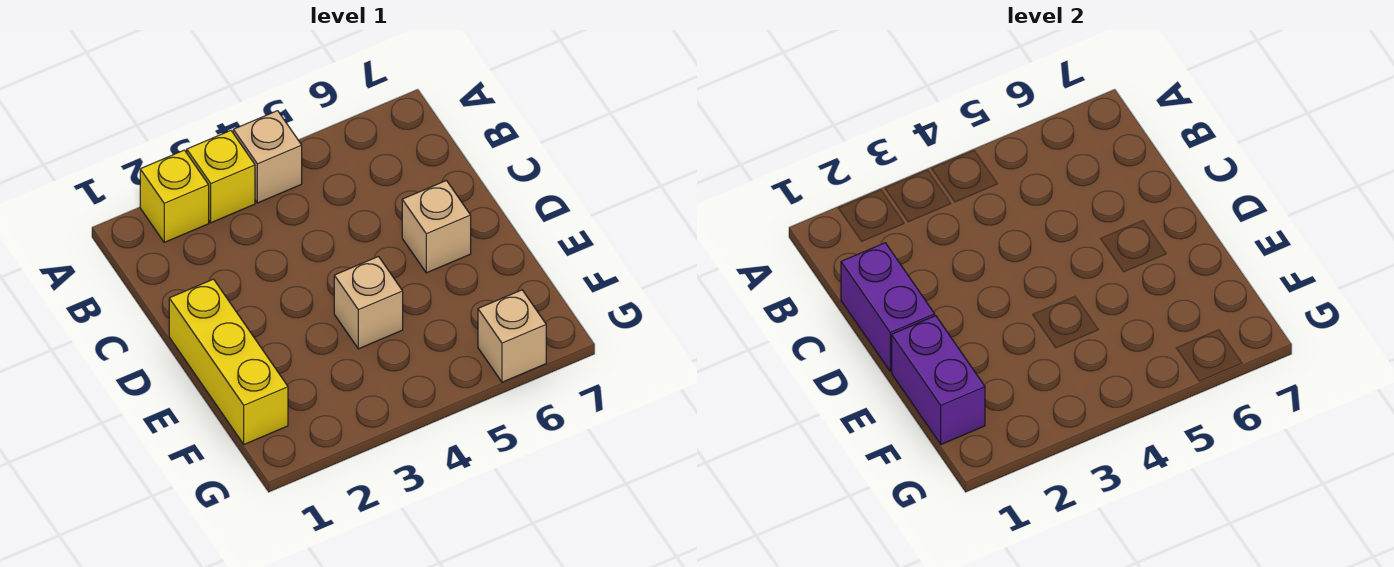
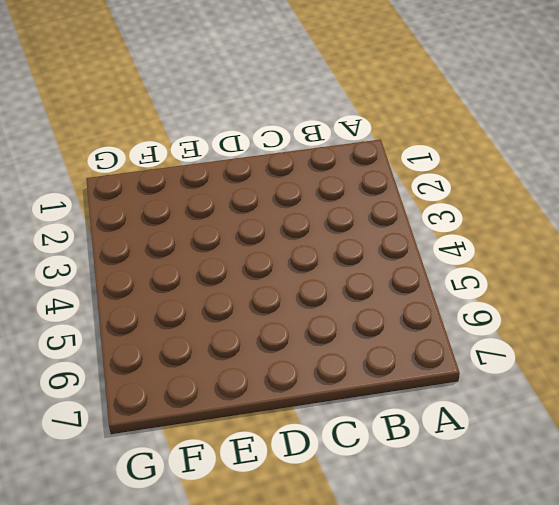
none -> yellow 1x1 brick [140,150,209,242]
none -> yellow 1x1 brick [187,131,255,223]

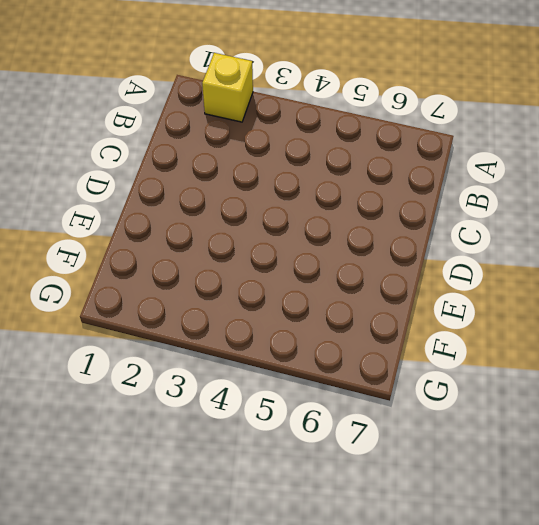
none -> yellow 1x1 brick [187,131,255,223]
none -> tan 1x1 brick [233,111,302,203]

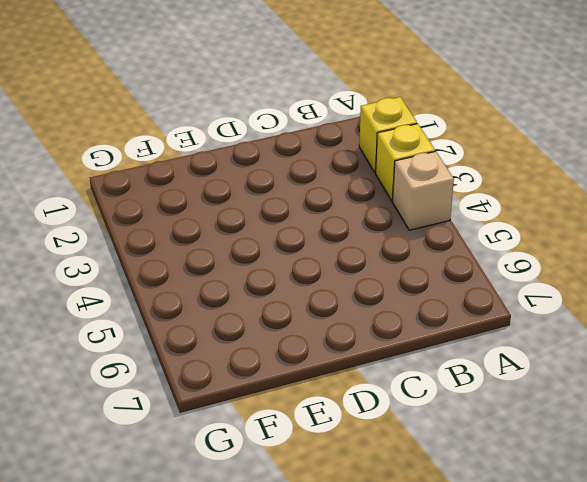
none -> yellow 1x3 brick [169,279,288,444]
none -> tan 1x1 brick [402,181,471,273]

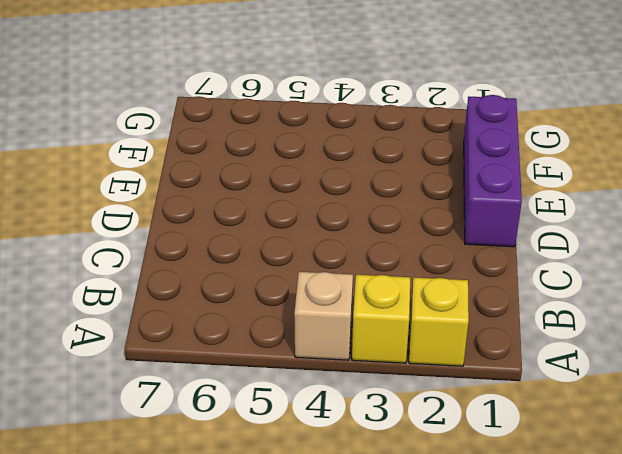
purple 1x3 brick [464,95,522,247] -> yellow 1x3 brick [169,279,288,444]
none -> tan 1x1 brick [402,181,471,273]
none -> tan 1x1 brick [334,257,403,349]

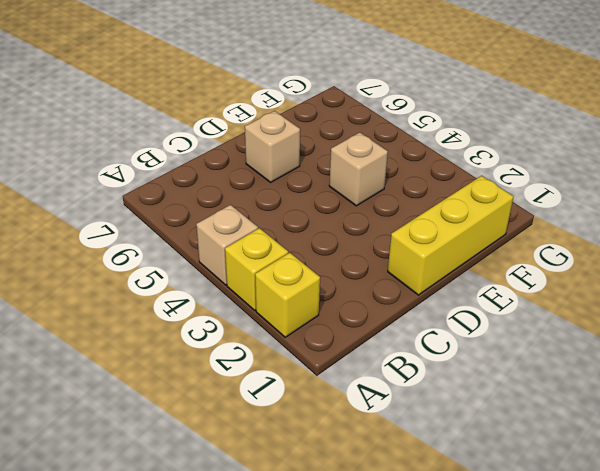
none -> tan 1x1 brick [478,290,546,382]
none -> purple 1x2 brick [841,243,935,372]

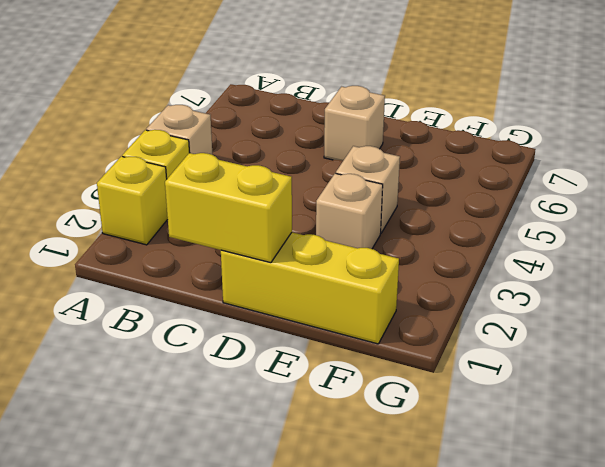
yellow 1x2 brick [165,153,292,263] -> purple 1x2 brick [841,243,935,372]
tan 1x1 brick [316,173,383,249] -> tan 1x1 brick moved to [478,290,546,382]
none -> purple 1x2 brick [892,316,985,444]

